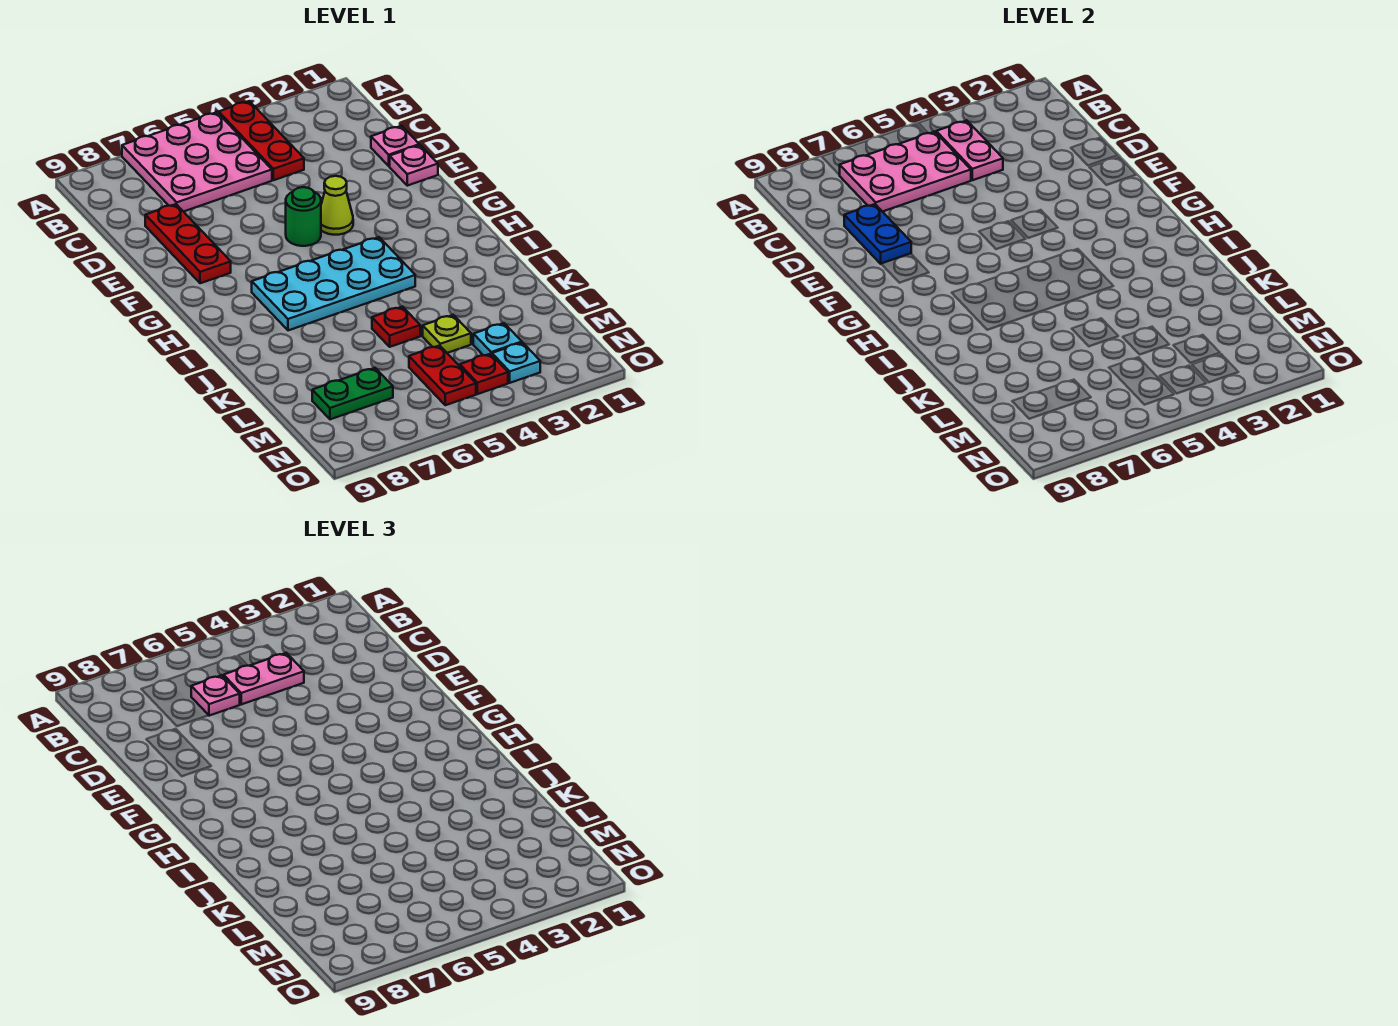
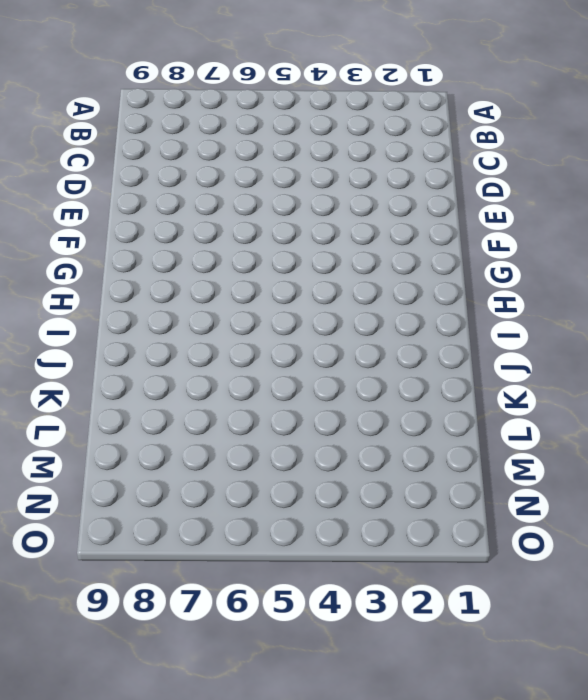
none -> red 1x3 plate [219,101,304,180]
none -> pink 3x3 plate [122,112,272,212]
none -> pink 1x1 plate [371,126,419,166]

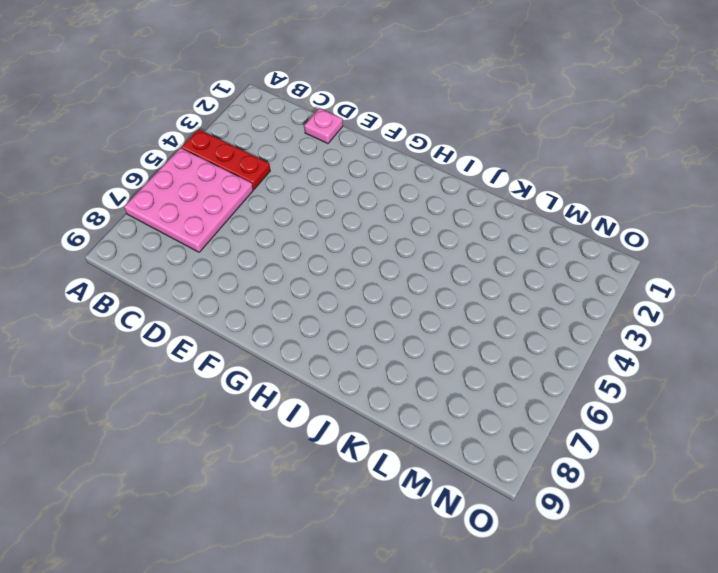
none -> red 1x3 plate [145,204,231,283]
none -> pink 1x1 plate [390,145,438,186]
none -> lime 1x1 cone [321,176,353,235]

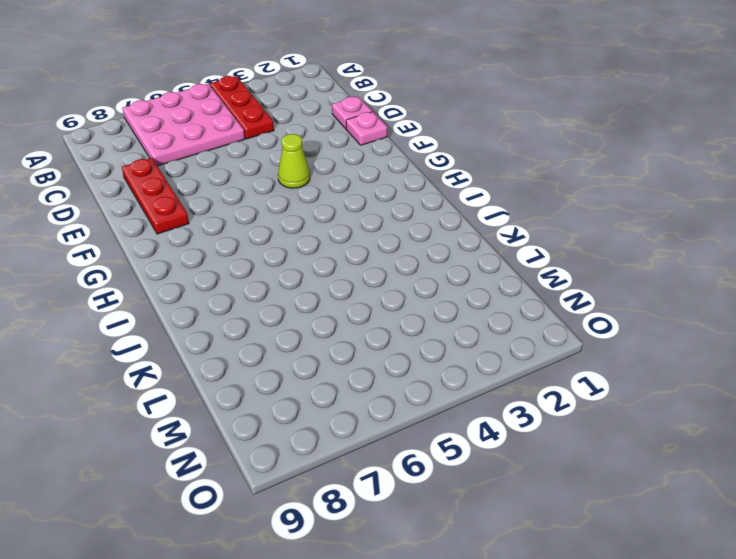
none -> green 1x1 round brick [286,187,321,246]
none -> cyan 2x4 plate [252,237,415,330]
none -> red 1x1 plate [372,307,420,347]

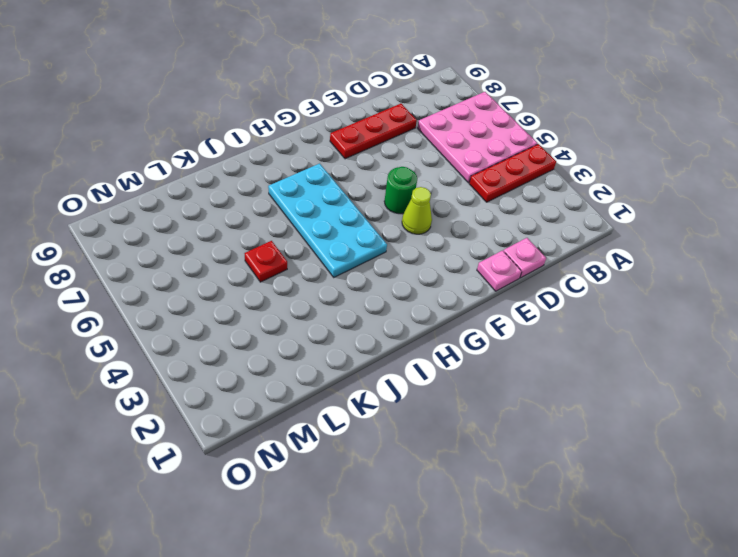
none -> lime 1x1 plate [423,315,471,353]
none -> cyan 1x1 plate [473,323,522,355]
none -> red 1x2 plate [409,345,476,405]

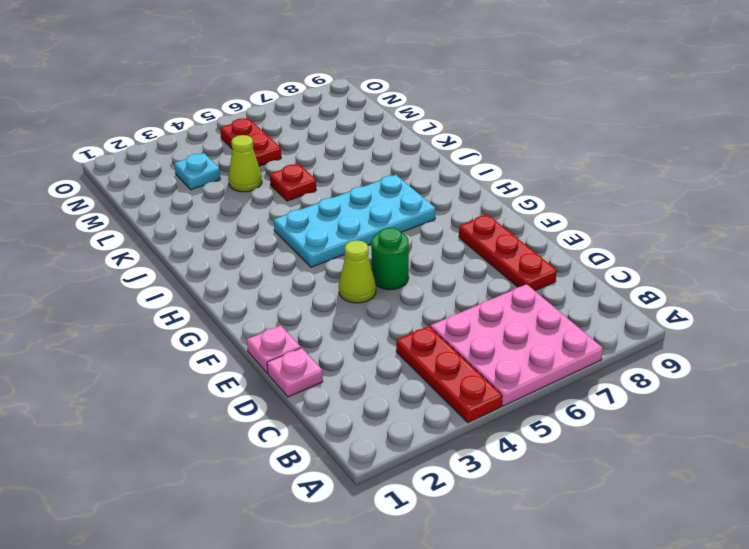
lime 1x1 cone [228,135,262,192] -> lime 1x1 plate [423,315,471,353]
none -> green 1x2 plate [312,368,393,419]
none -> cyan 1x1 plate [492,342,540,383]
none -> red 1x1 plate [460,354,508,394]

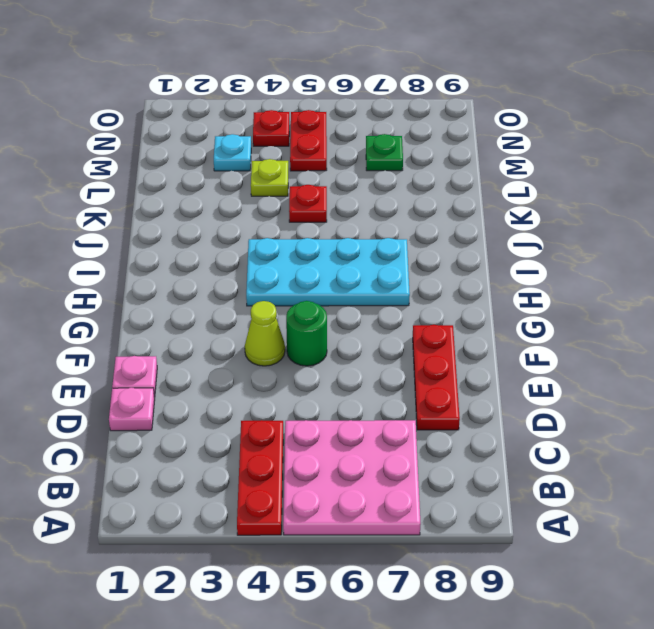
green 1x1 plate [366,134,403,171] -> green 1x2 plate [312,368,393,419]
none -> cyan 1x1 plate [492,342,540,383]
none -> pink 1x2 plate [936,120,1003,180]
none -> pink 2x3 plate [840,132,971,212]

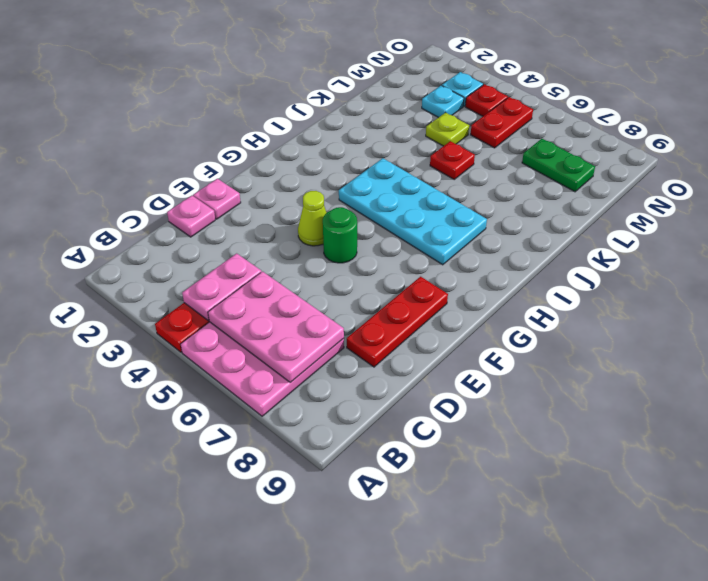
none -> blue 1x2 plate [844,204,911,264]
none -> pink 1x2 plate [224,653,304,704]
none -> pink 1x1 plate [191,675,240,716]

